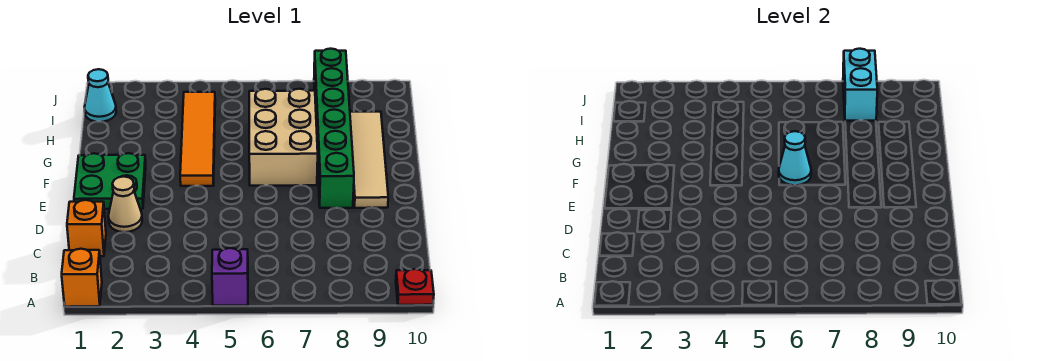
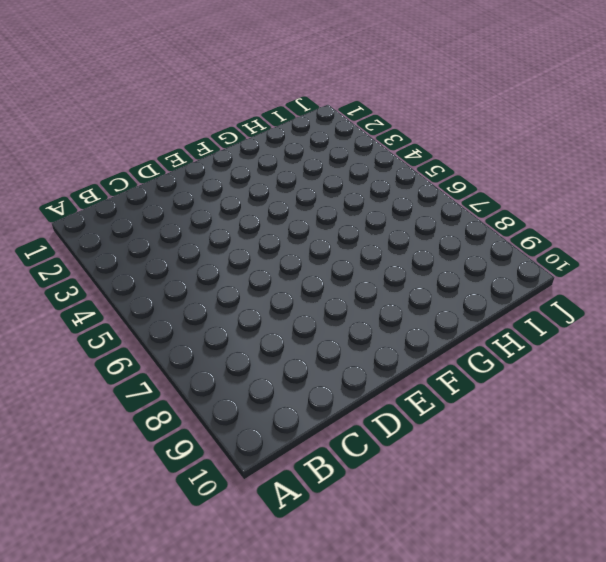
none -> orange 1x1 brick [62,249,102,307]
none -> purple 1x1 brick [212,248,248,306]
none -> red 1x1 plate [396,269,434,305]

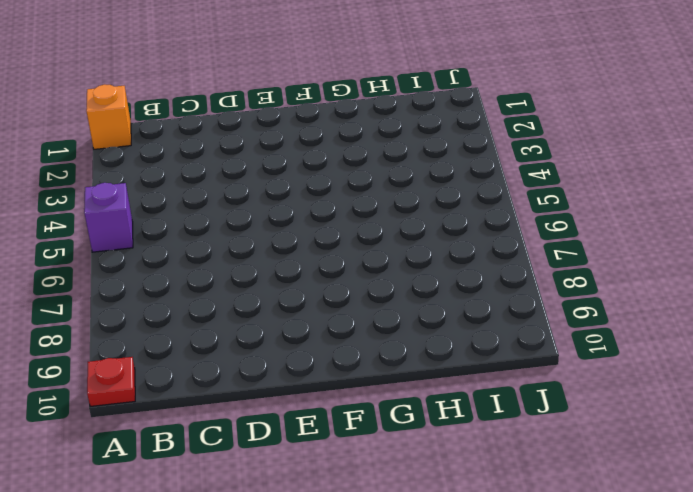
none -> orange 1x1 brick [67,200,106,256]
none -> tan 1x1 cone [108,177,142,232]
none -> green 2x2 plate [74,153,146,209]

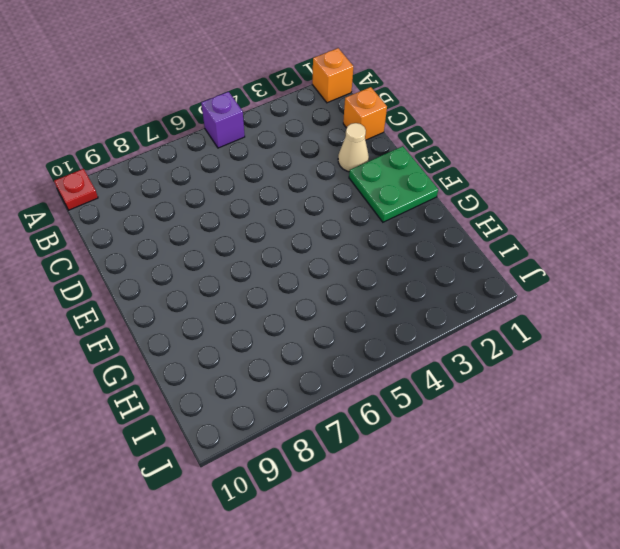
none -> green 1x6 brick [314,49,354,208]
none -> tan 1x4 tile [350,112,388,208]
none -> orange 1x4 tile [180,92,215,186]

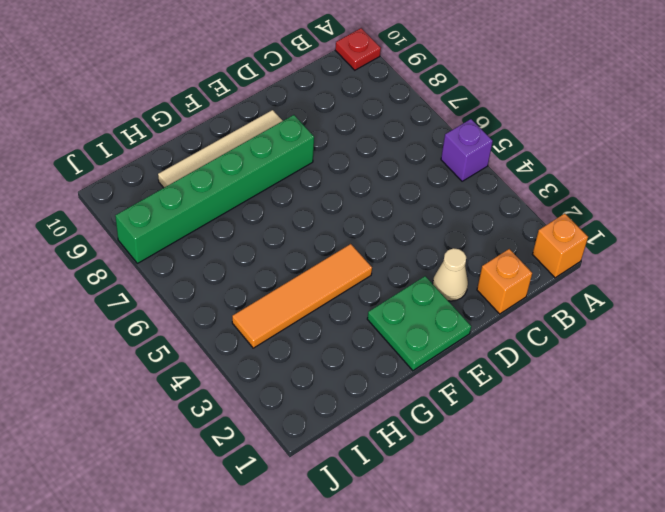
none -> tan 2x3 brick [249,89,318,186]
none -> cyan 1x1 cone [85,69,116,122]
none -> cyan 1x1 cone [779,131,811,186]

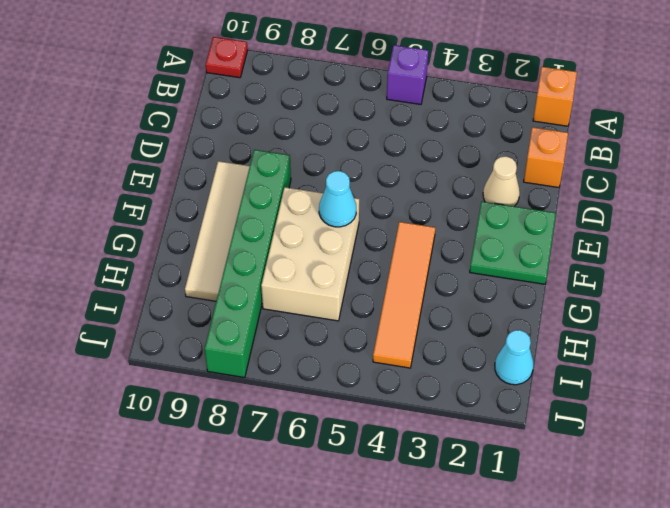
none -> cyan 1x2 brick [843,49,877,121]

